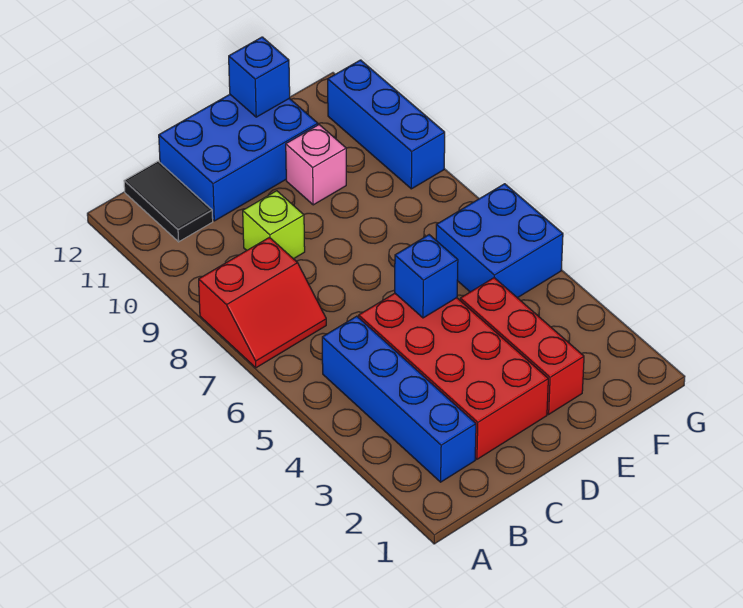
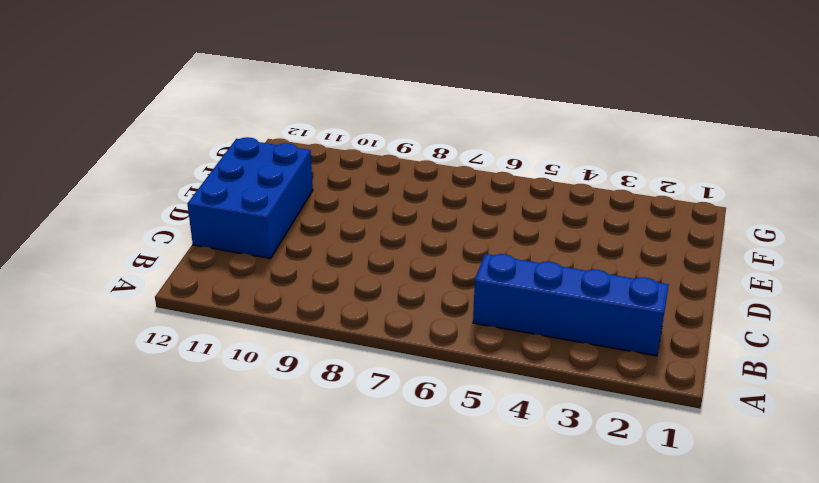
none -> red 2x2 slope [199,237,326,368]
none -> black 1x2 tile [124,161,213,242]
none -> red 2x4 brick [359,293,548,459]

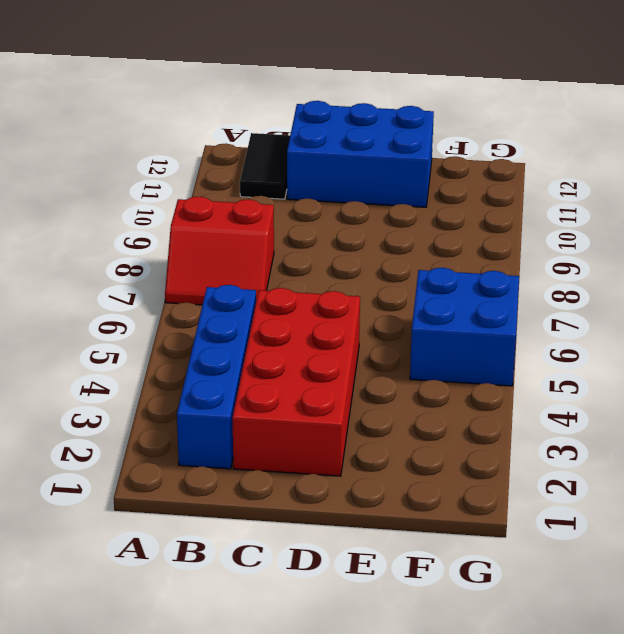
none -> lime 1x1 brick [243,191,305,259]
none -> red 1x3 brick [460,278,584,414]
none -> pink 1x1 brick [286,125,346,205]

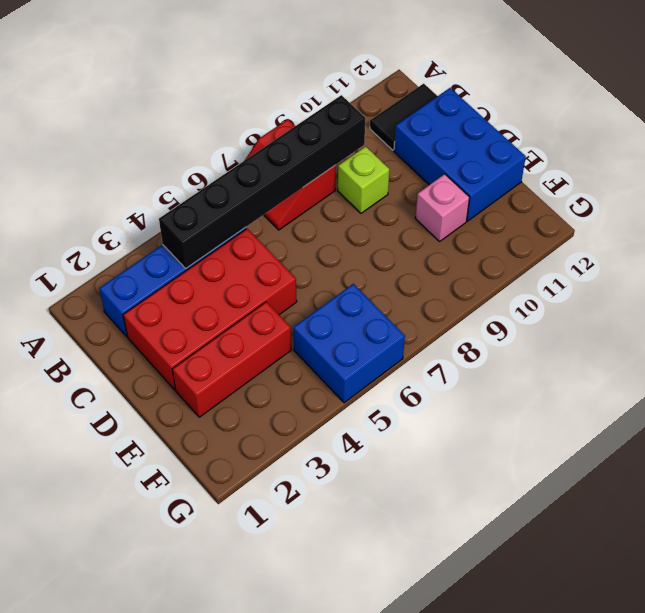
black 1x6 brick [159,95,365,268] -> none
none -> blue 1x3 brick [328,60,445,189]
none -> blue 1x1 brick [395,235,458,318]
none -> blue 1x1 brick [229,37,290,117]

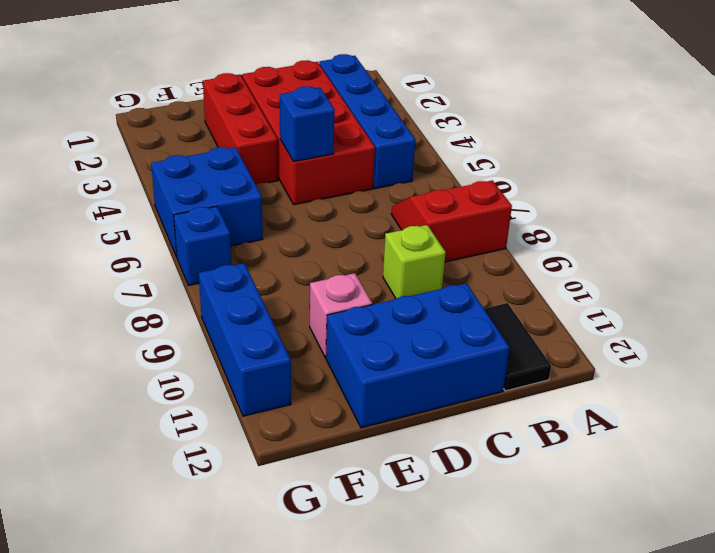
blue 1x1 brick [174,206,231,286] -> blue 1x1 brick moved to [229,37,290,117]

